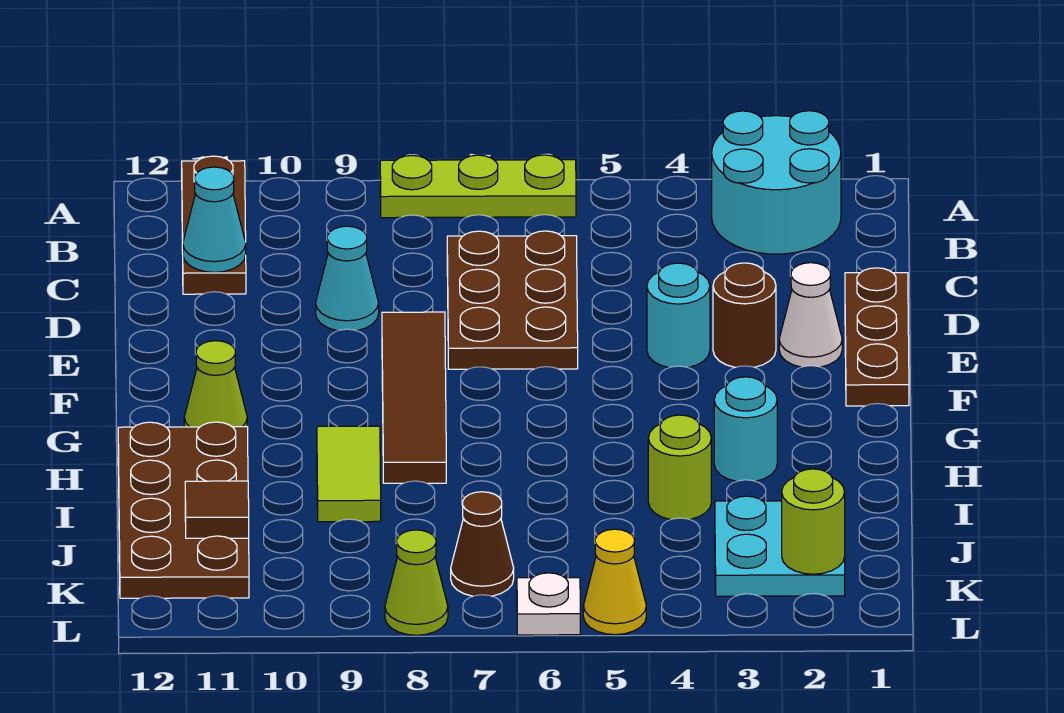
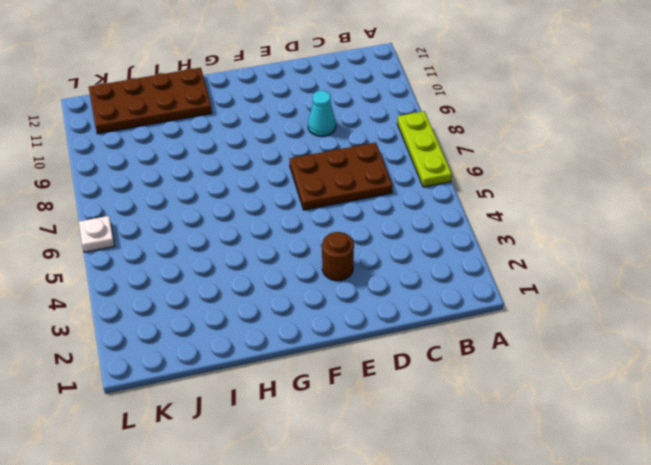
none -> cyan 2x2 round brick [712,111,841,254]
none -> brown 1x3 plate [182,156,246,294]
none -> brown 1x3 plate [845,268,909,406]

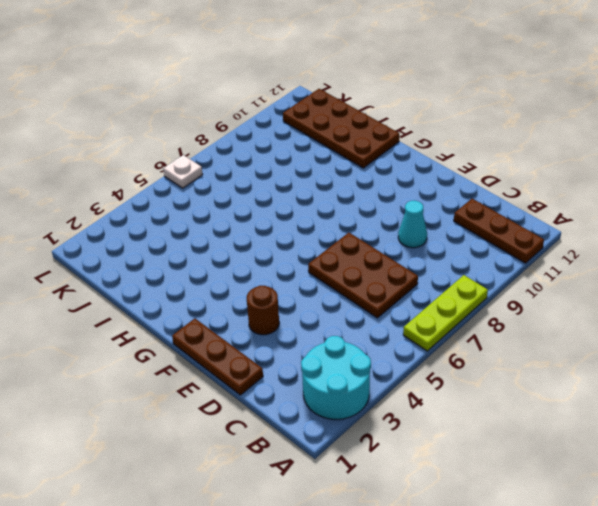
none -> white 1x1 cone [779,263,842,367]
none -> cyan 1x1 round brick [647,263,710,368]
none -> brown 1x4 tile [382,312,446,483]

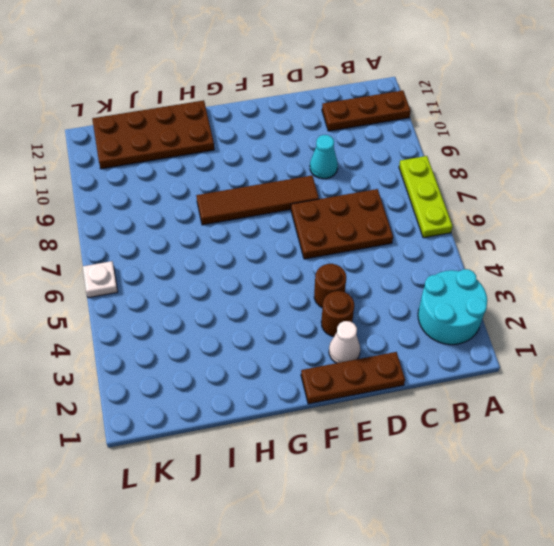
brown 1x1 round brick [314,264,346,308] -> cyan 1x1 round brick [647,263,710,368]
none -> lime 1x1 cone [184,341,247,427]
none -> cyan 1x1 round brick [714,377,777,481]
none -> lime 1x2 tile [317,426,381,522]

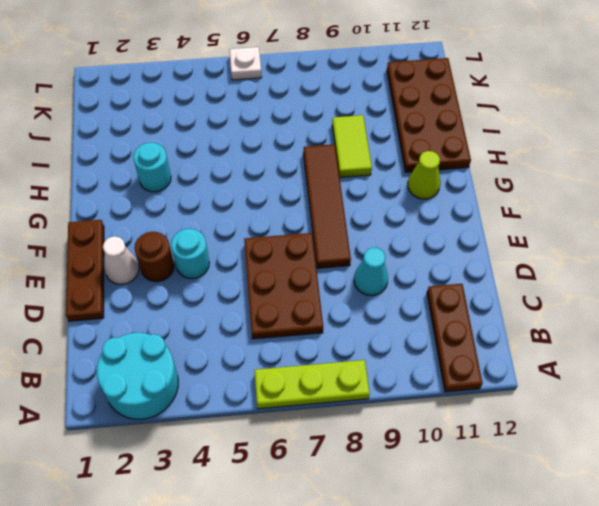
none -> lime 1x1 round brick [648,415,711,520]
none -> cyan 2x2 plate [715,496,845,596]
none -> brown 1x1 cone [451,492,514,596]

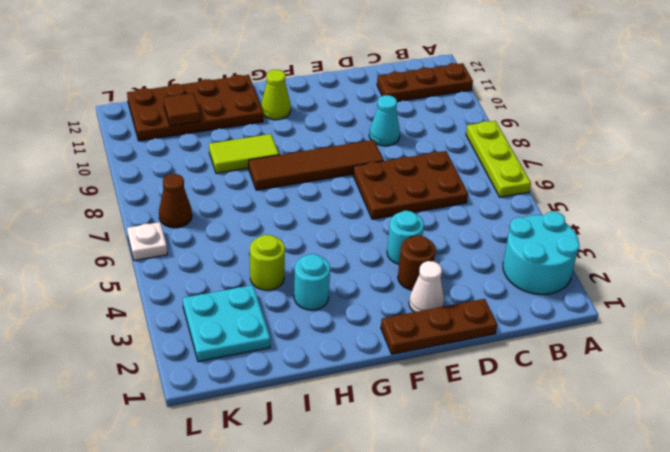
none -> yellow 1x1 cone [583,529,646,635]
none -> lime 1x1 cone [385,530,448,635]
none -> cyan 1x1 cone [183,167,246,272]

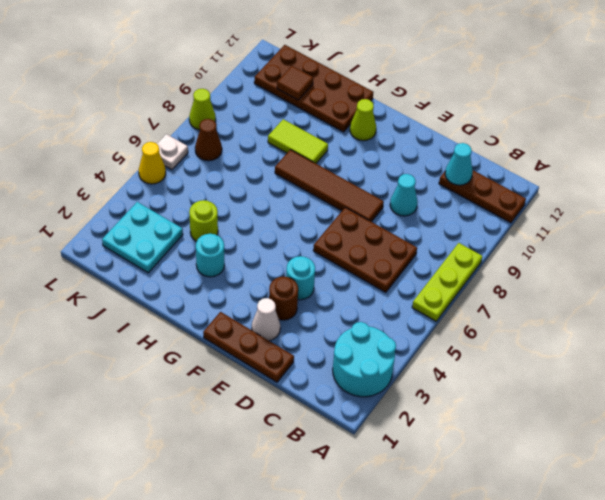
none -> lime 1x1 round brick [782,469,845,574]

